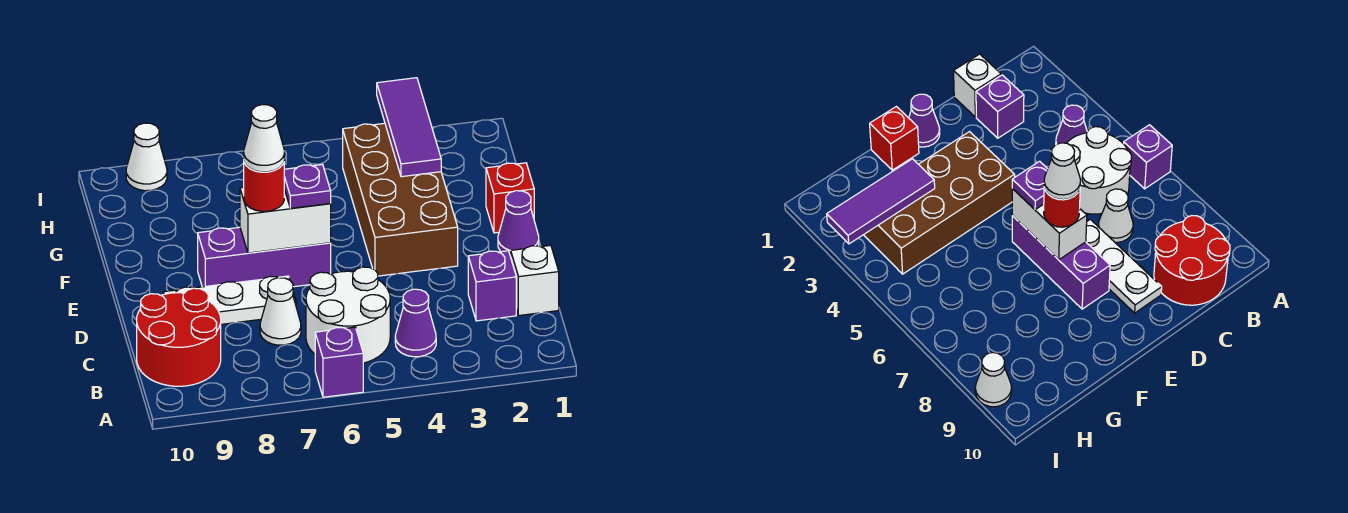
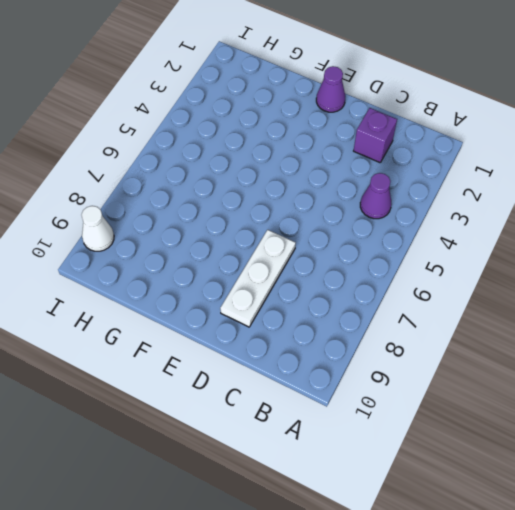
none -> purple 1x1 brick [315,327,363,397]
none -> white 2x2 round brick [306,267,390,363]
none -> red 2x2 round brick [137,288,221,386]

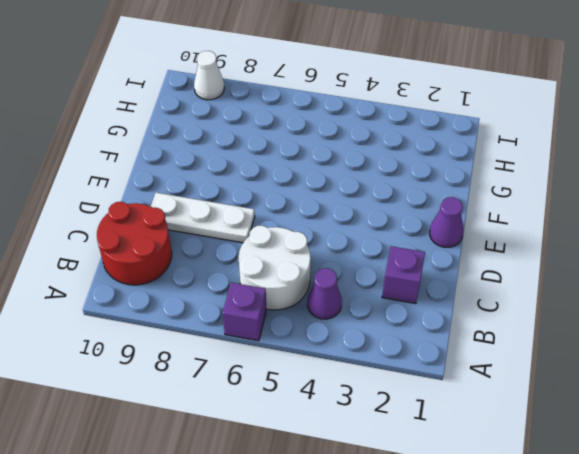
none -> white 1x1 brick [511,245,559,315]
none -> white 1x1 cone [260,277,301,345]
none -> brown 2x4 brick [343,123,458,276]

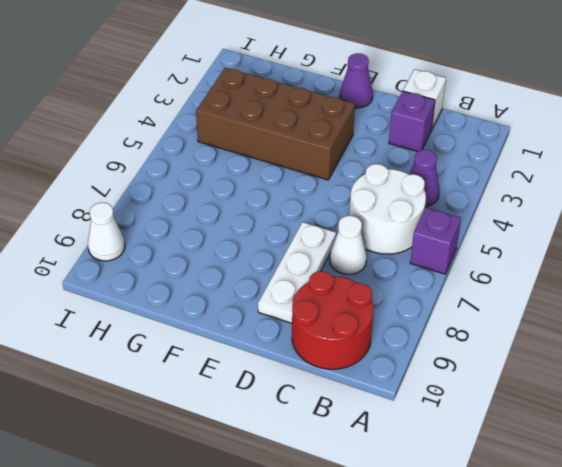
none -> purple 1x3 brick [198,227,331,287]
none -> red 1x1 brick [486,163,534,233]
none -> white 1x2 brick [240,188,331,253]

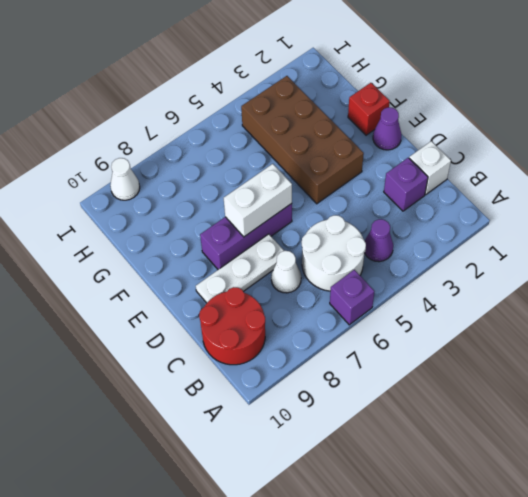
none -> purple 1x3 tile [377,78,441,177]
none -> purple 1x1 plate [284,165,331,208]
none -> red 1x1 round brick [244,163,284,211]

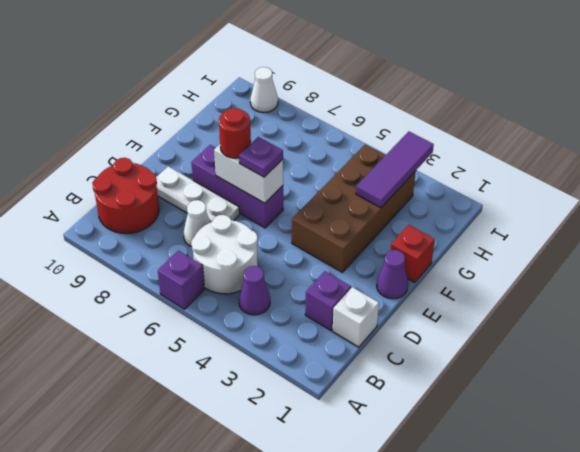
none -> white 1x1 cone [244,105,284,172]

